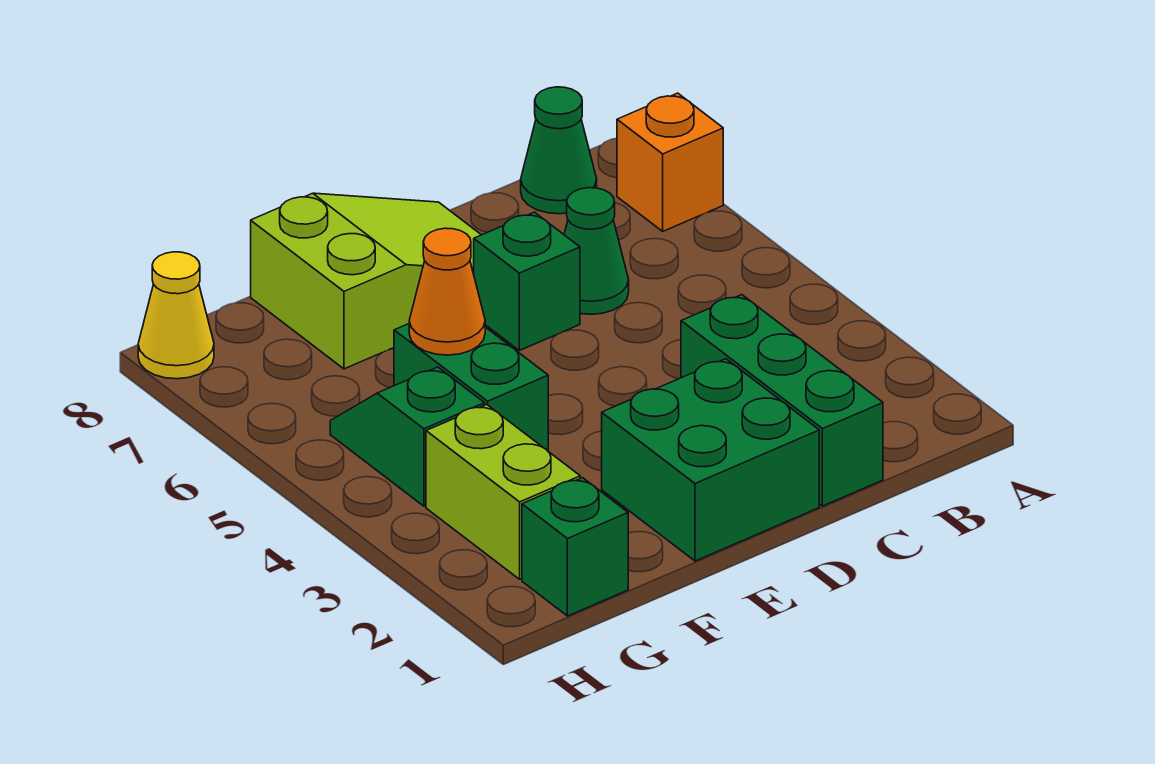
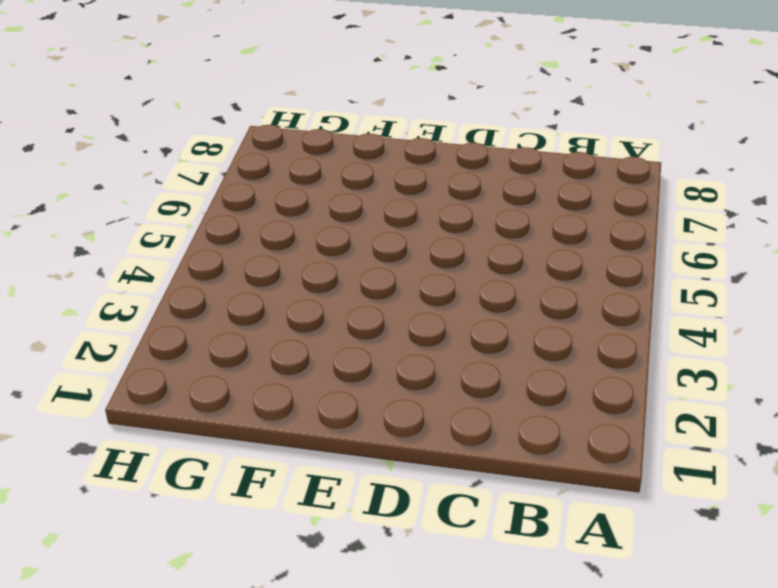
none -> orange 1x1 brick [617,93,723,231]
none -> green 1x1 cone [521,87,597,214]
none -> green 1x3 brick [681,295,883,506]

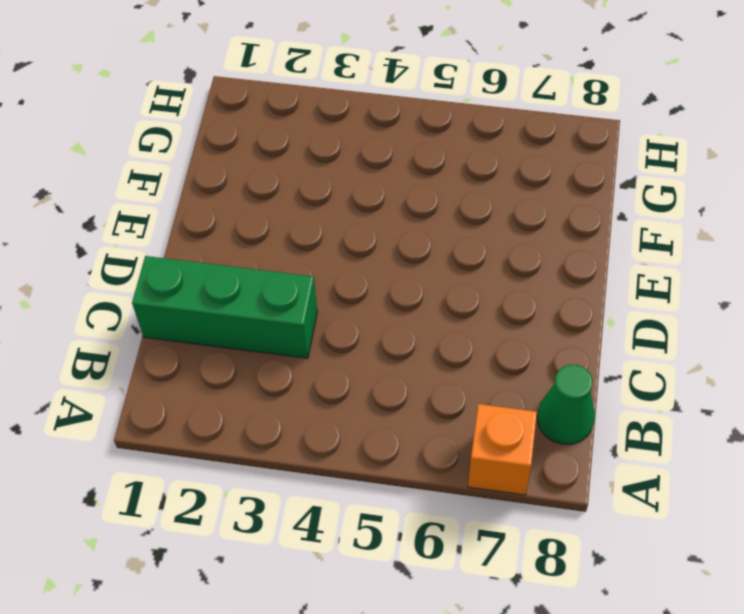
none -> green 1x1 cone [564,188,629,314]
none -> green 2x2 brick [602,359,819,561]
none -> green 1x1 brick [474,212,580,351]

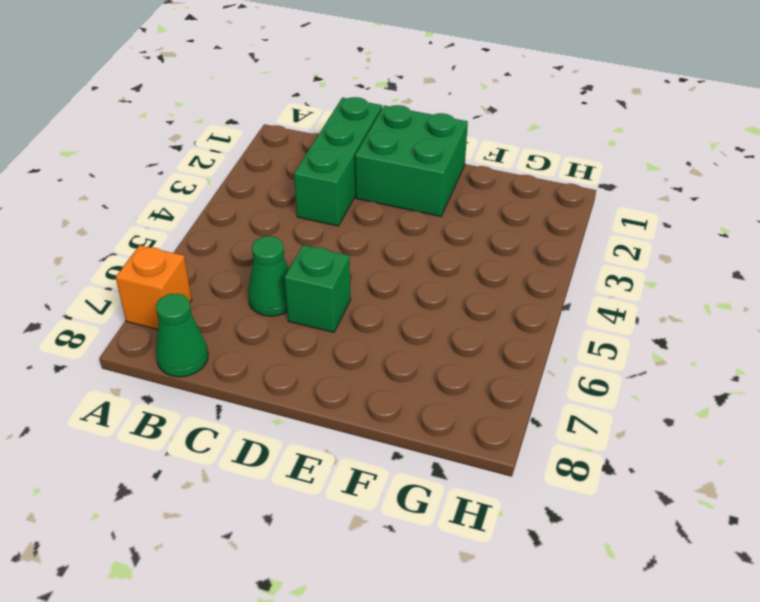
none -> lime 2x3 slope [251,193,481,369]
none -> green 1x2 brick [394,324,548,451]
none -> green 1x1 brick [522,478,628,616]

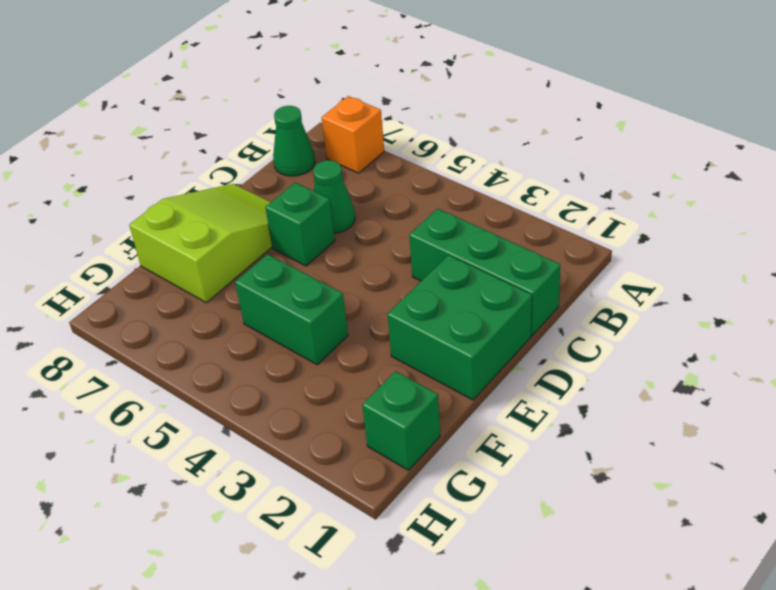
none -> lime 1x2 brick [426,405,580,579]
none -> green 1x2 slope [330,367,485,506]
none -> yellow 1x1 cone [138,252,214,379]

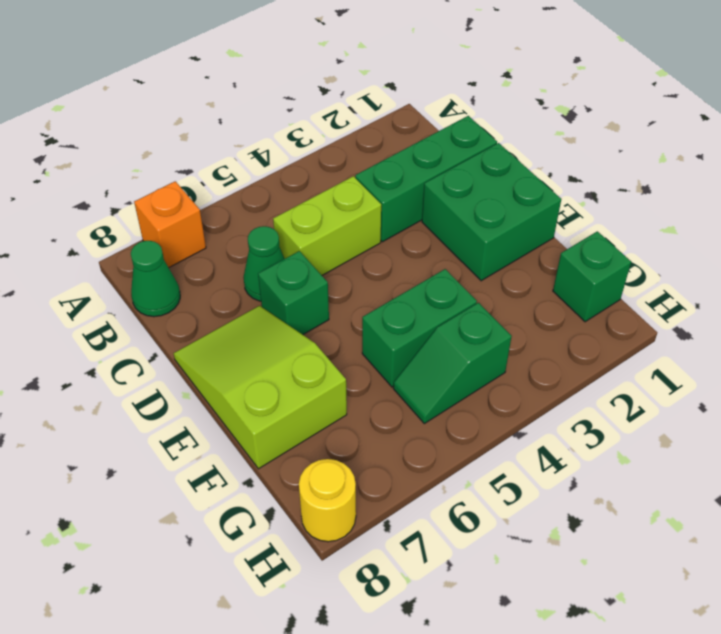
lime 1x2 brick [273,176,381,275] -> lime 1x2 brick moved to [426,405,580,579]
yellow 1x1 round brick [299,459,356,542] -> yellow 1x1 cone [138,252,214,379]
none -> orange 1x1 cone [409,228,485,355]

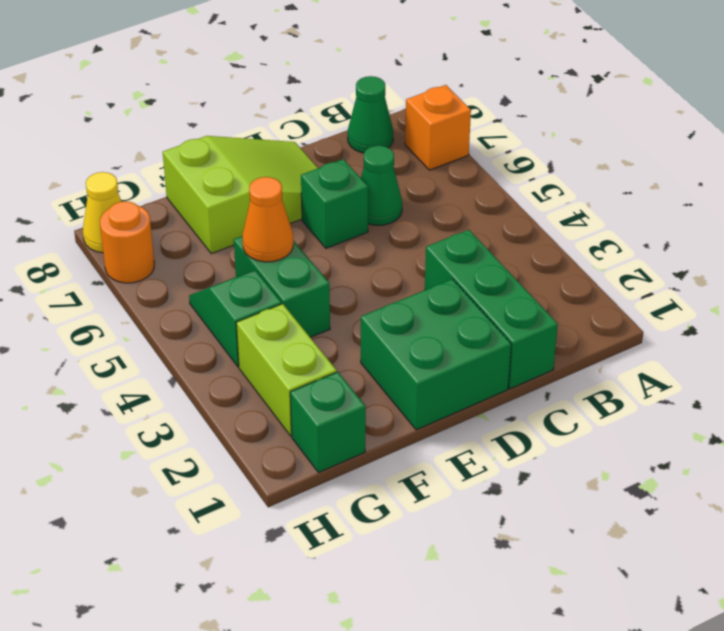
orange 1x1 round brick [100,201,154,283] -> none

